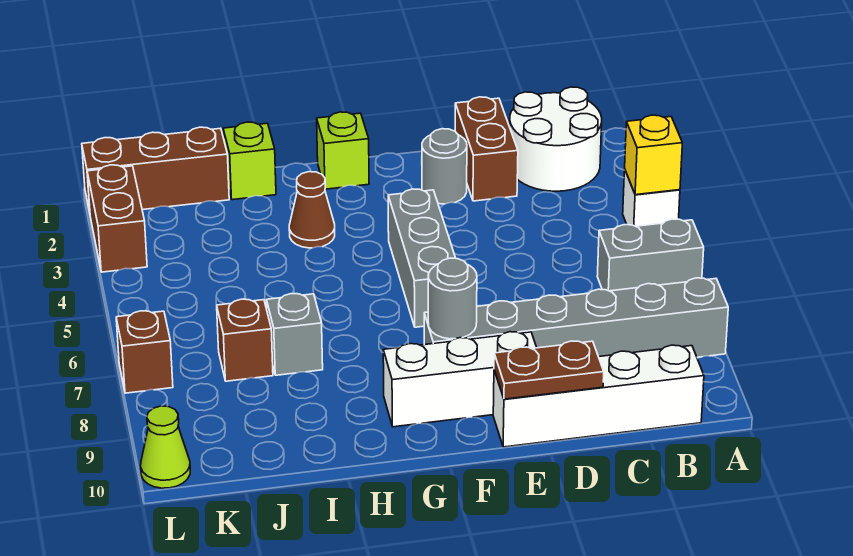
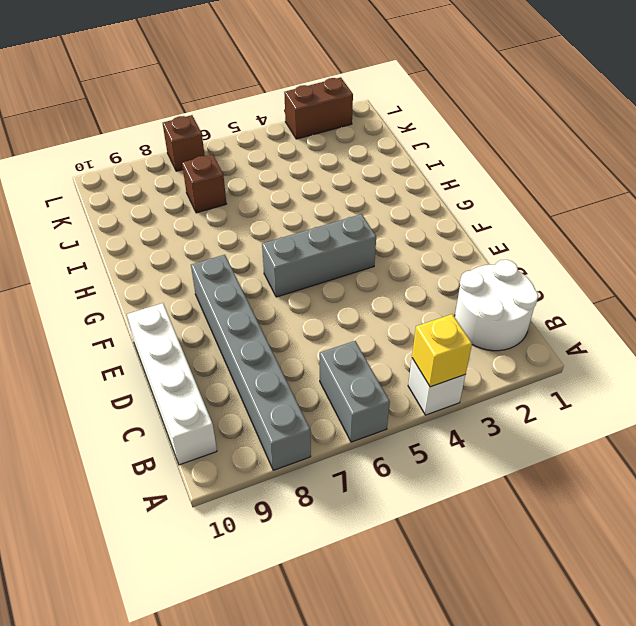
none -> brown 1x2 brick [455,97,518,201]
none -> grey 1x1 round brick [422,129,467,204]
none -> white 1x3 brick [383,332,537,427]

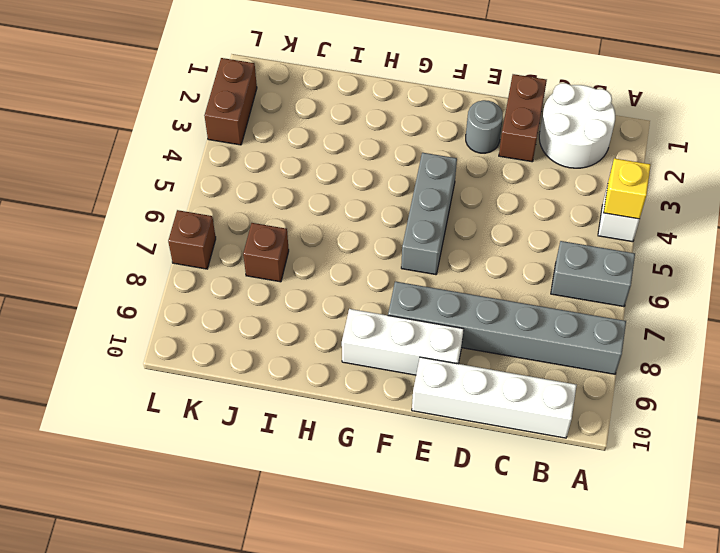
none -> lime 1x1 brick [317,112,369,189]
none -> brown 1x1 cone [289,171,335,248]
none -> lime 1x1 brick [223,122,276,200]

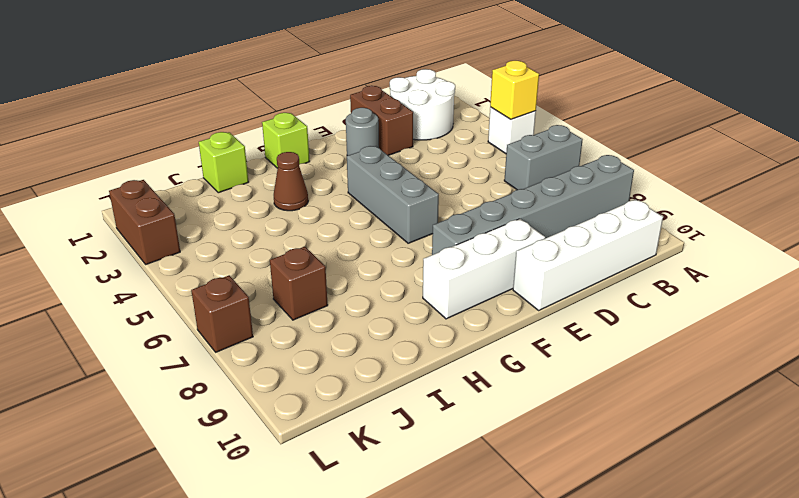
none -> grey 1x1 brick [266,294,323,375]
none -> brown 1x3 brick [82,127,229,212]
none -> lime 1x1 cone [141,406,190,488]

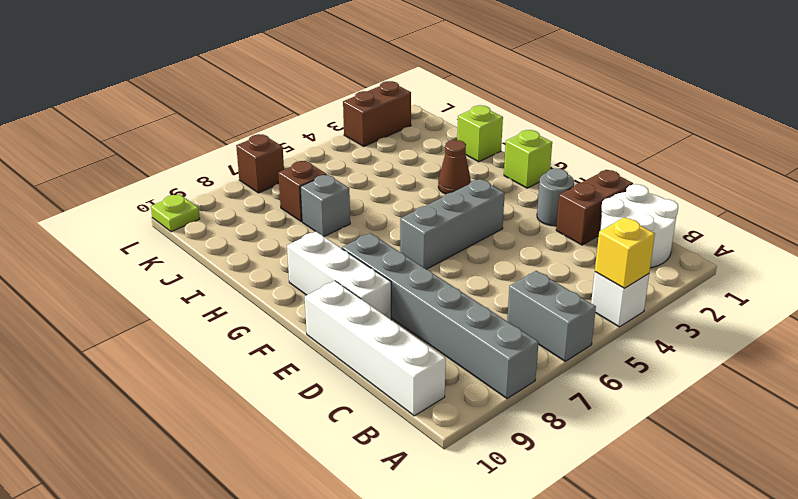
lime 1x1 plate [151,194,200,232] -> lime 1x1 cone [141,406,190,488]
none -> brown 1x3 brick [82,127,229,212]
none -> brown 1x2 plate [494,341,604,399]
none -> grey 1x1 round brick [428,258,477,339]

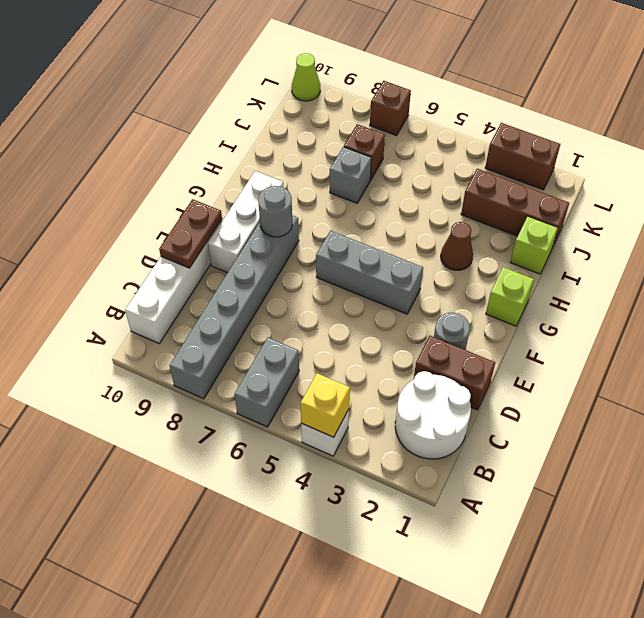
brown 1x3 brick [461,169,569,248] -> brown 1x3 brick turned to [82,127,229,212]

